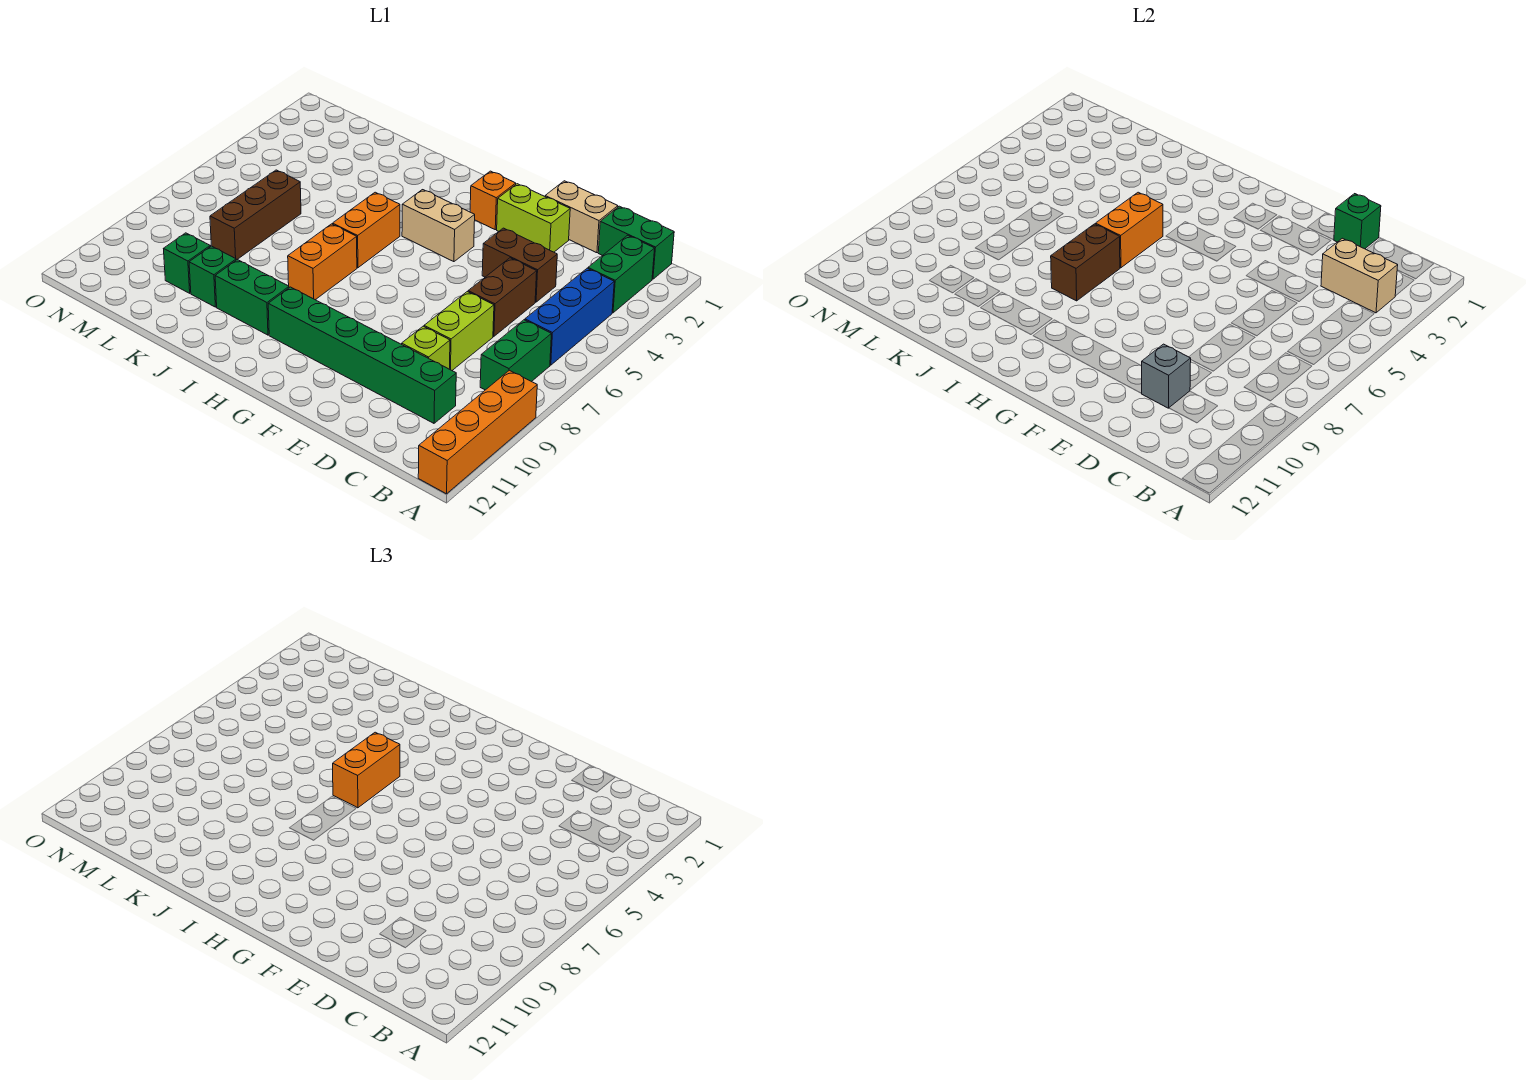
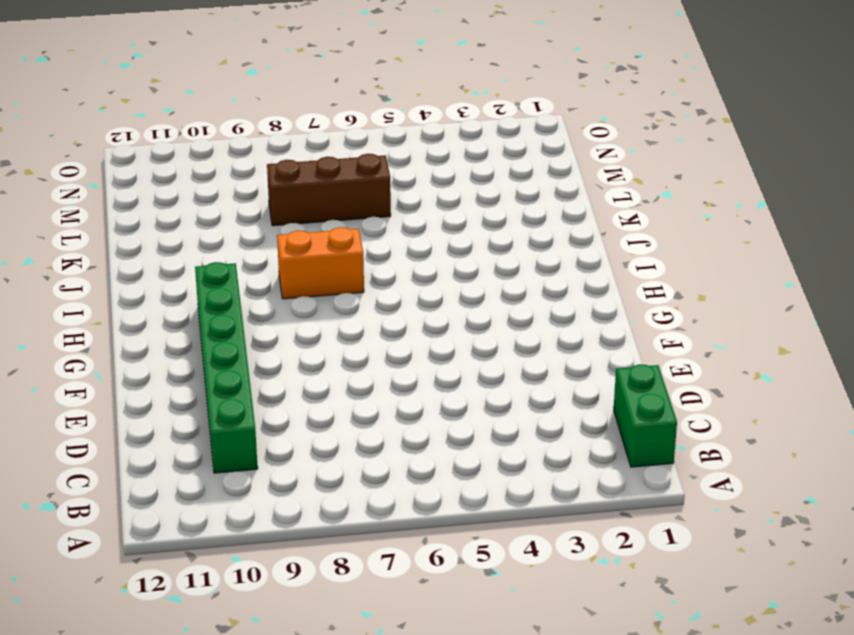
none -> orange 1x4 brick [418,370,537,494]
none -> green 1x2 brick [588,235,655,313]
none -> blue 1x3 brick [525,268,614,365]

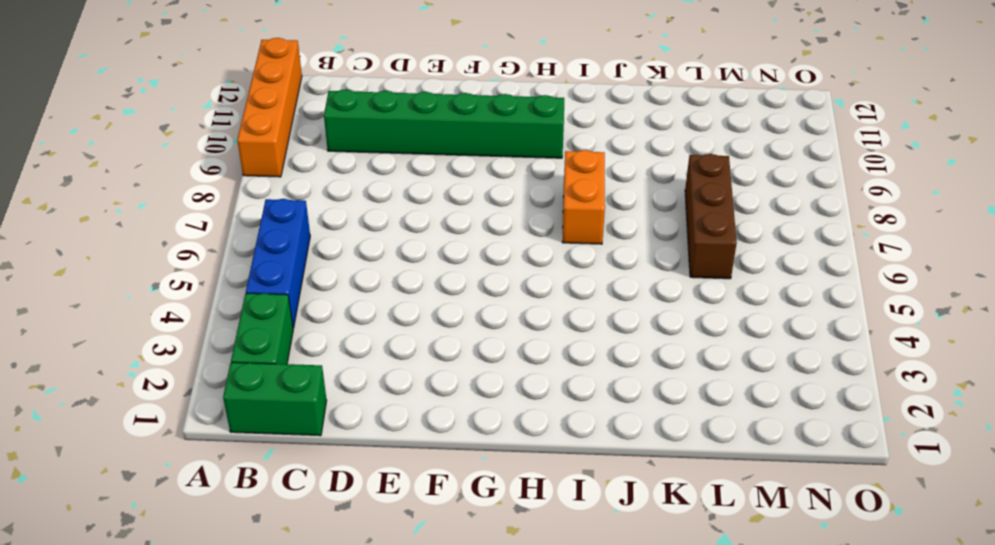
none -> green 1x2 brick [480,320,551,390]
none -> tan 1x2 brick [545,181,618,253]
none -> brown 1x2 brick [482,228,557,302]

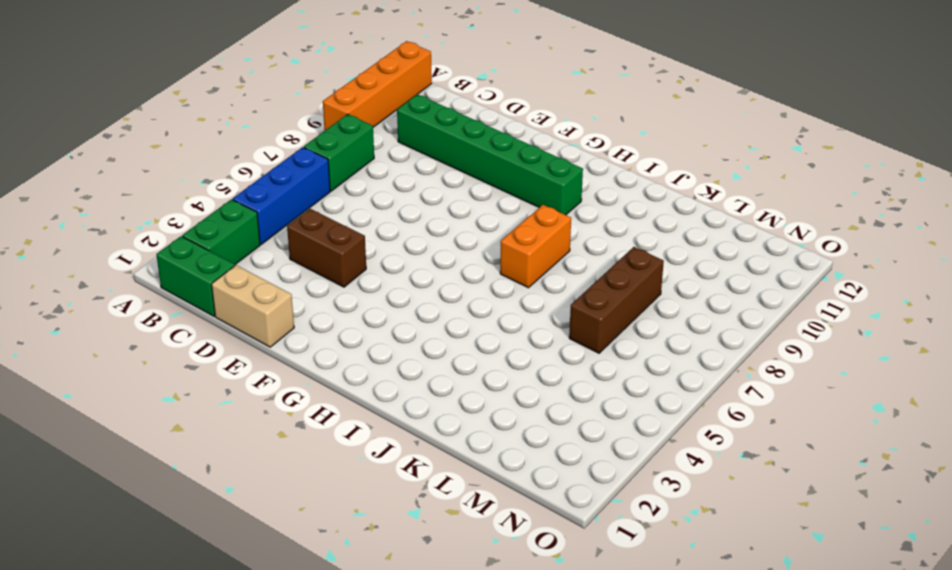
none -> brown 1x2 brick [468,258,537,336]
none -> lime 1x2 brick [424,292,494,370]
none -> lime 1x1 brick [402,326,450,369]

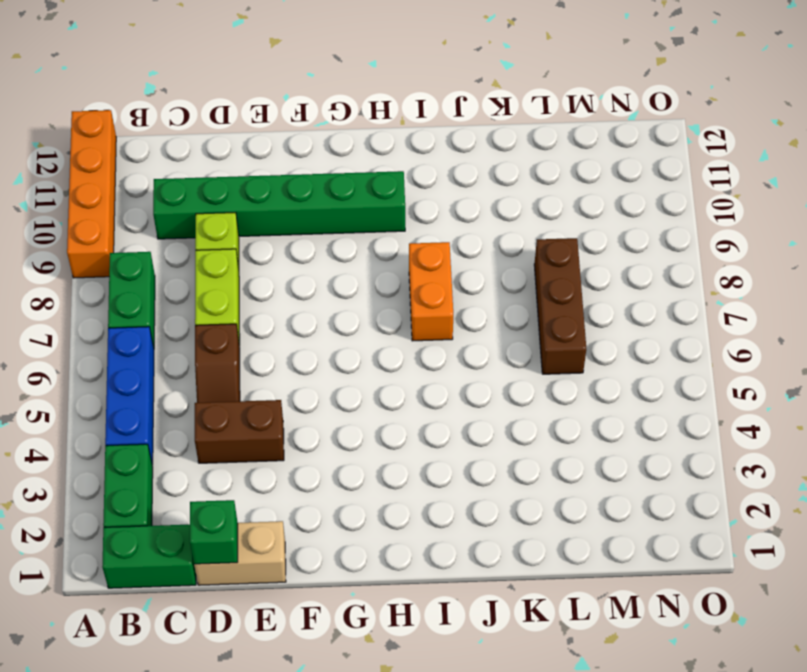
brown 1x2 slope [195,324,240,403] -> brown 1x2 brick [468,258,537,336]
none -> lime 1x2 brick [497,184,570,252]
none -> orange 1x1 brick [470,171,516,230]
none -> tan 1x2 brick [402,190,475,262]

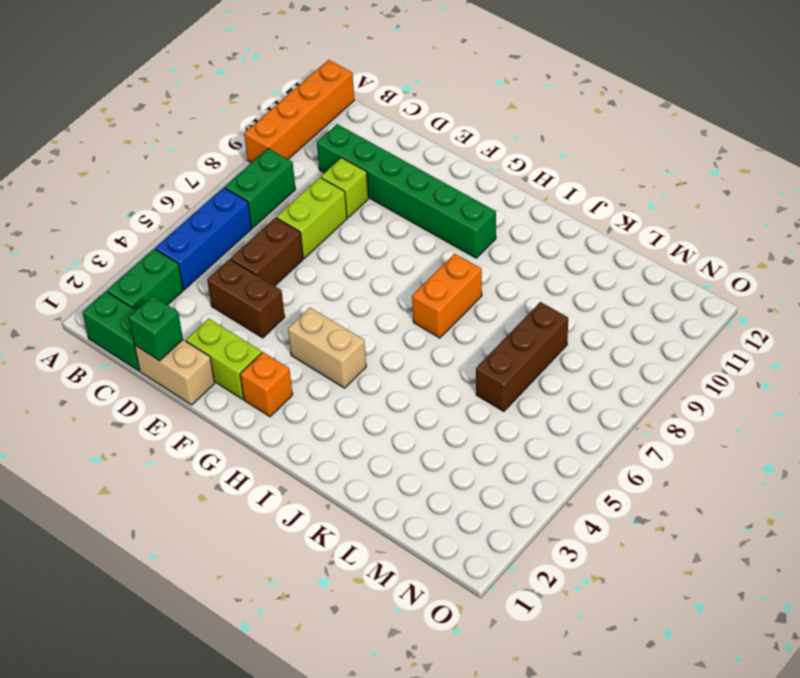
none -> orange 1x2 brick [333,192,400,268]
none -> green 1x2 brick [215,260,289,335]
none -> green 1x1 brick [189,246,236,307]

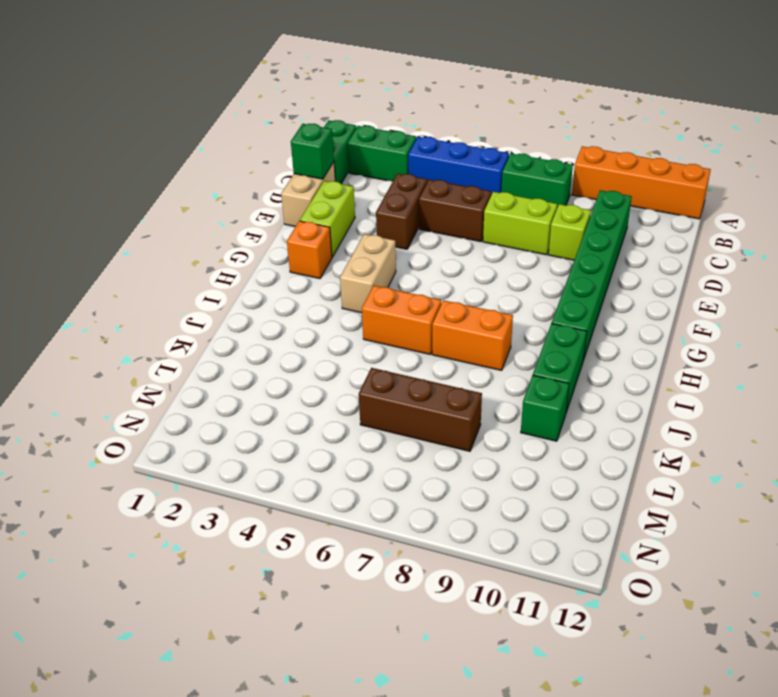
none -> green 1x1 brick [164,233,210,293]
none -> tan 1x2 brick [1321,238,1398,313]
none -> grey 1x1 brick [1141,344,1191,408]

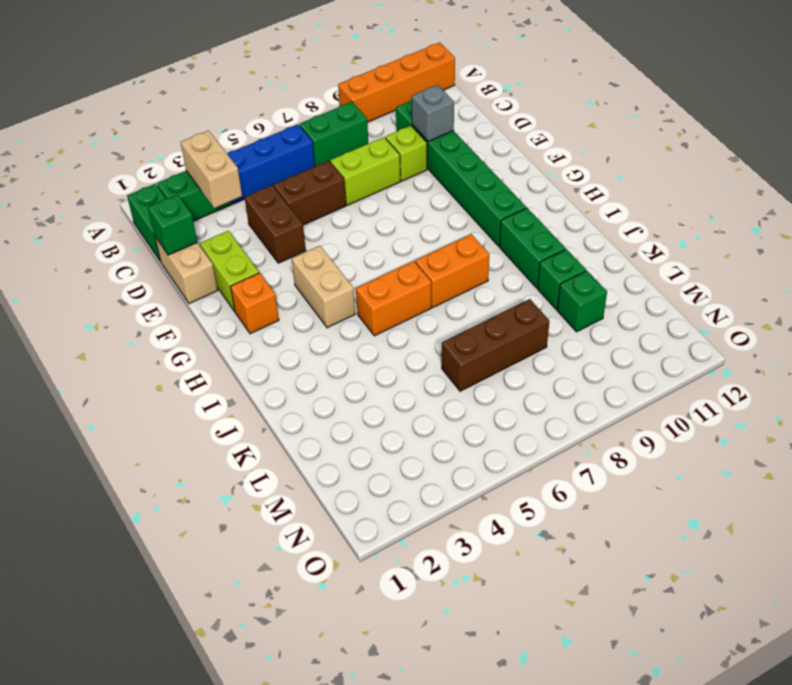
none -> orange 1x2 brick [1096,192,1163,268]
none -> brown 1x2 brick [1051,224,1120,301]
none -> orange 1x2 brick [333,732,400,808]

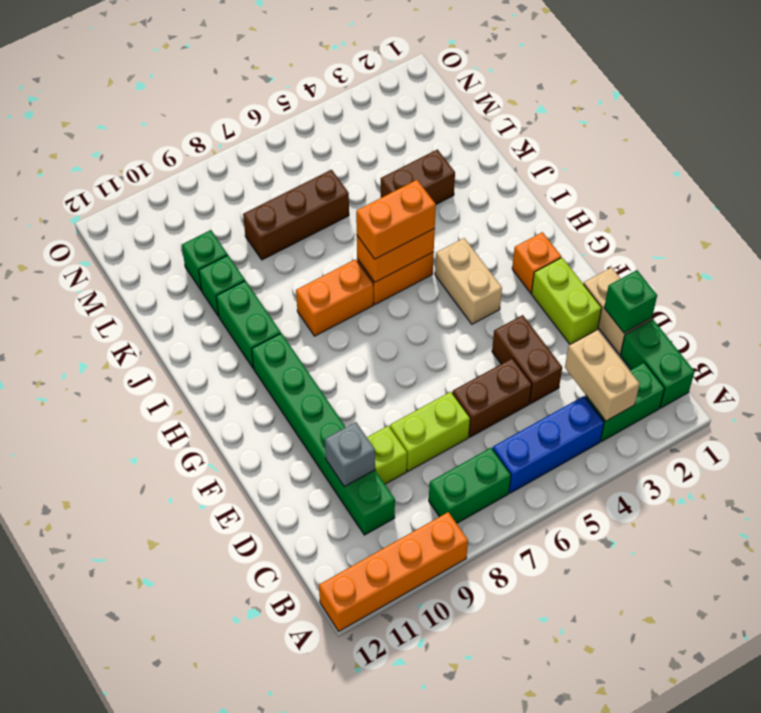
brown 1x2 brick [381,150,455,204] -> brown 1x2 brick moved to [1051,224,1120,301]

